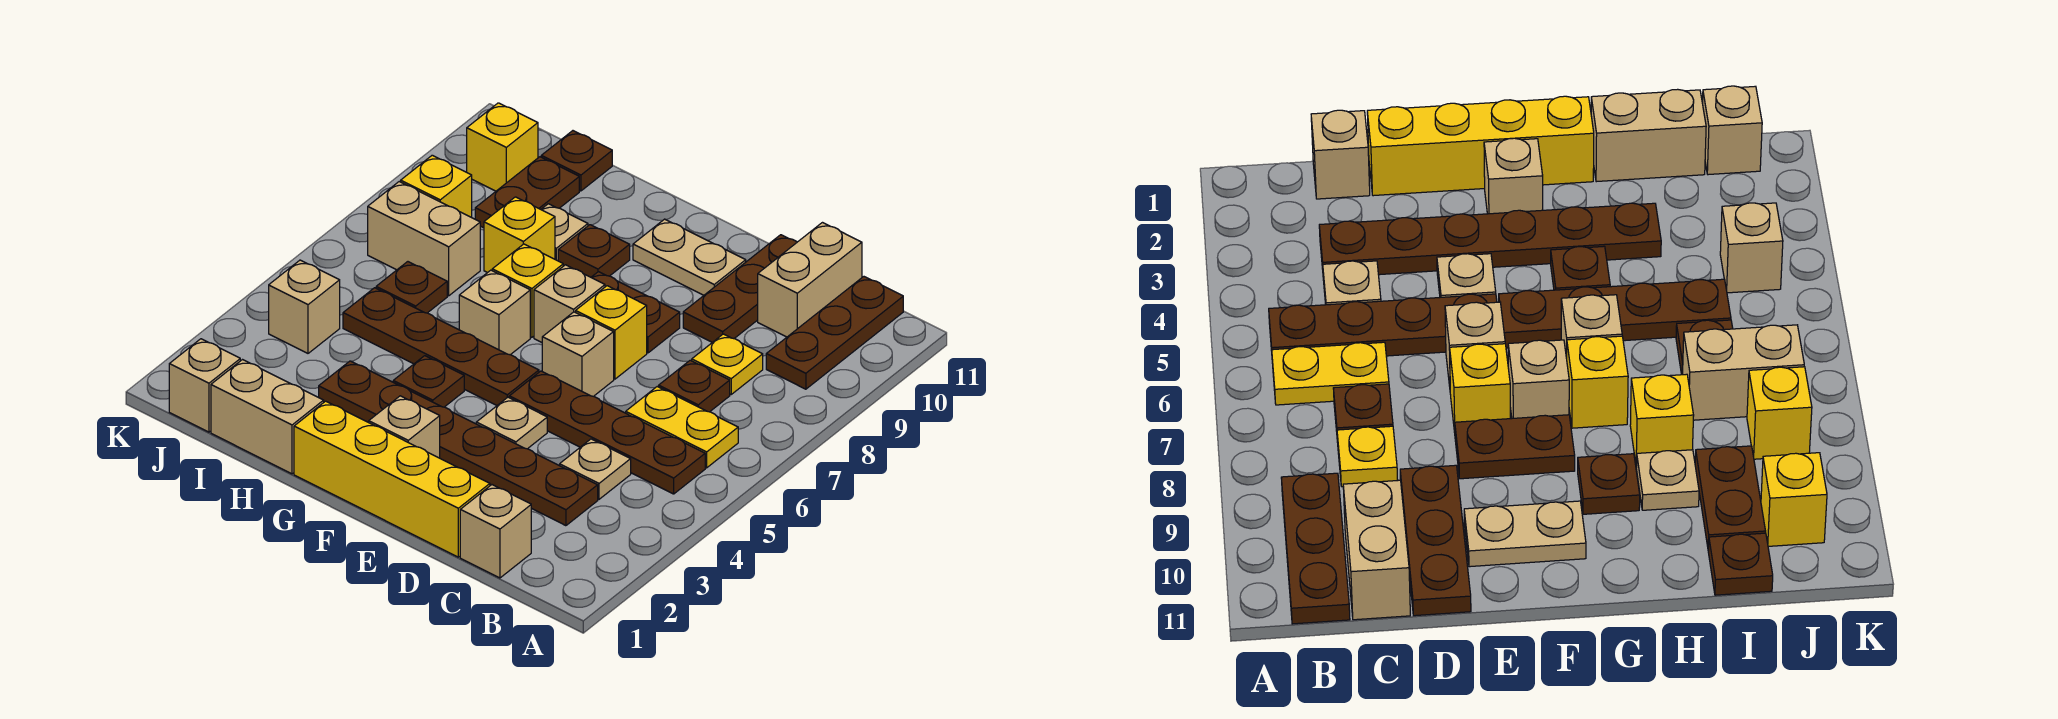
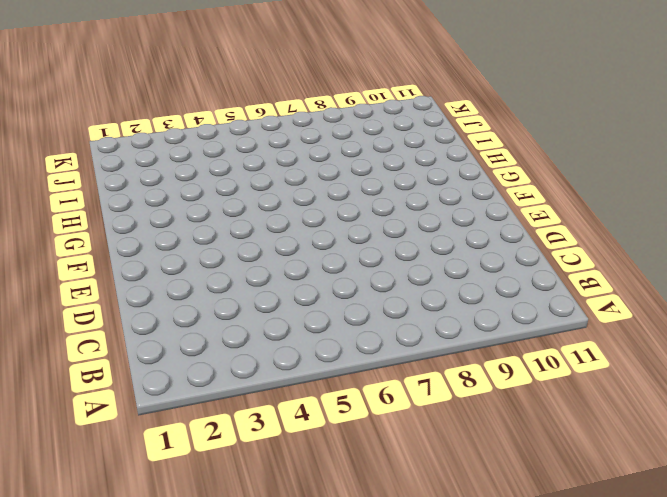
none -> brown 1x4 plate [509,371,705,494]
none -> yellow 1x2 plate [626,387,738,468]
none -> brown 1x3 plate [766,277,903,389]
none -> tan 1x1 brick [460,485,531,578]

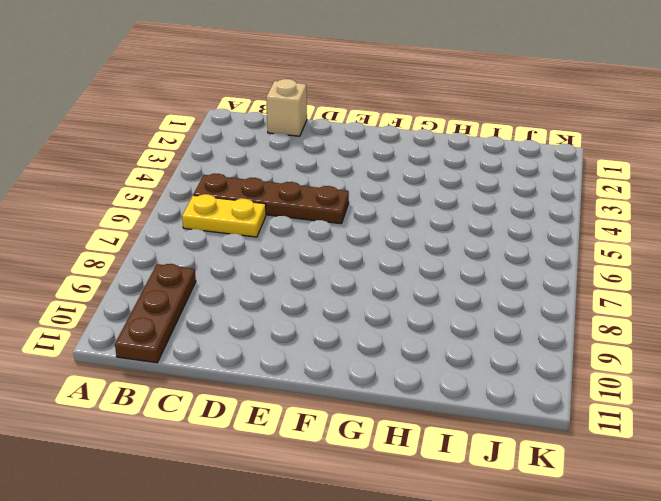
none -> brown 1x6 plate [319,361,598,526]
none -> tan 1x1 plate [559,439,631,499]
none -> brown 1x1 plate [659,360,730,412]
none -> yellow 1x1 plate [692,334,763,394]

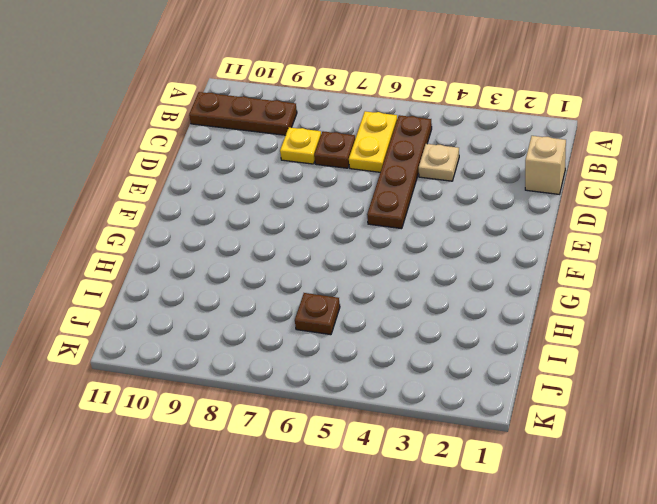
none -> brown 1x6 plate [319,361,598,526]
none -> tan 1x2 brick [758,223,862,337]
none -> yellow 1x4 brick [294,401,490,557]
none -> brown 1x3 plate [683,235,797,342]

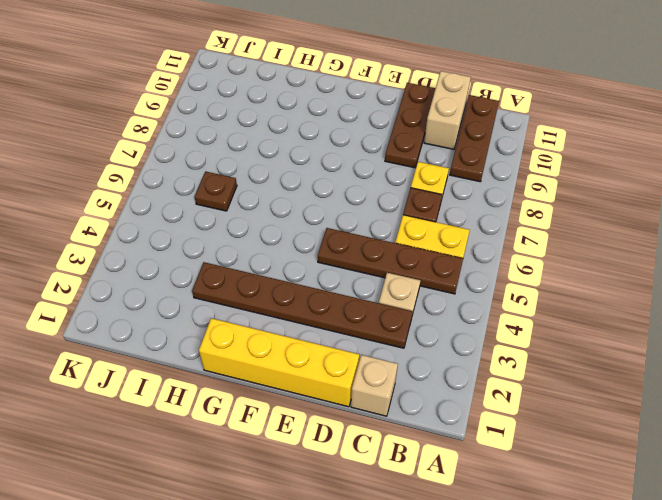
none -> tan 1x1 plate [476,397,547,449]
none -> tan 1x1 brick [542,312,614,396]
none -> yellow 1x1 brick [576,286,647,379]
none -> brown 1x2 plate [591,272,680,353]

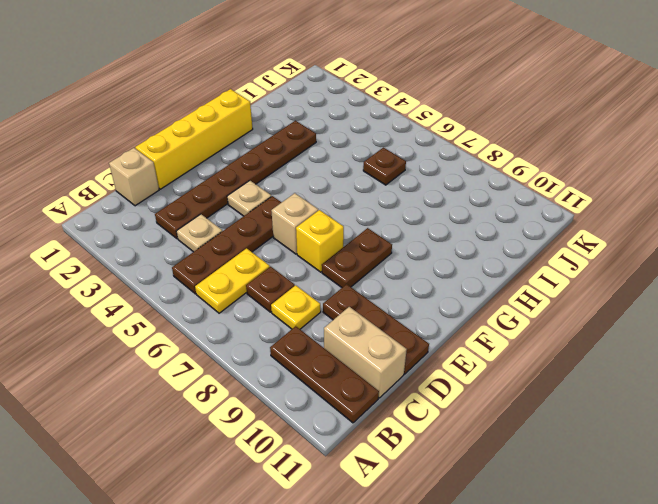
none -> tan 1x2 plate [633,219,746,295]
none -> tan 1x1 brick [369,396,440,458]
none -> brown 1x4 plate [343,288,539,405]
none -> tan 1x1 brick [534,265,605,342]

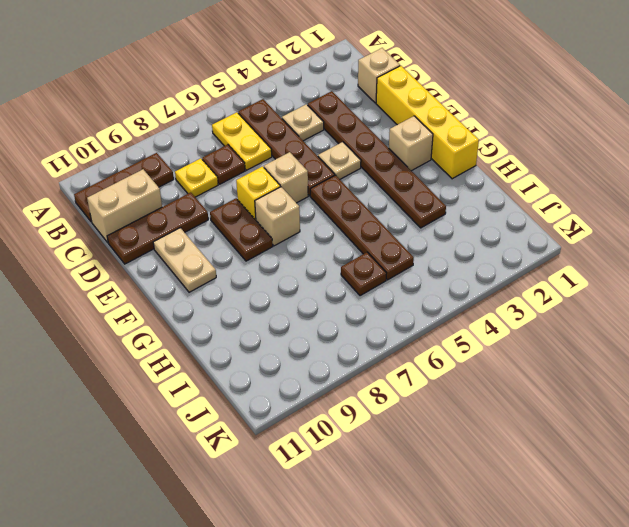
none -> brown 1x1 plate [393,356,464,407]
none -> tan 1x1 brick [459,270,530,355]
none -> yellow 1x1 brick [492,244,563,337]
none -> brown 1x1 plate [558,225,630,277]

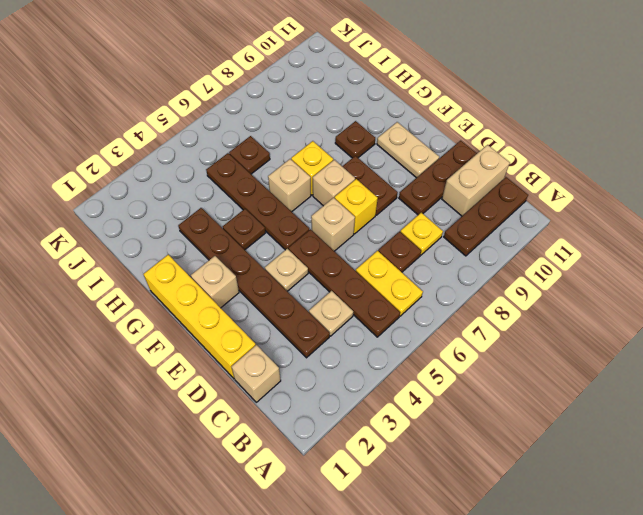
none -> tan 1x2 brick [211,360,324,474]
none -> yellow 1x1 brick [484,197,555,273]
none -> tan 1x1 plate [541,204,588,261]
none -> tan 1x2 brick [368,182,480,296]

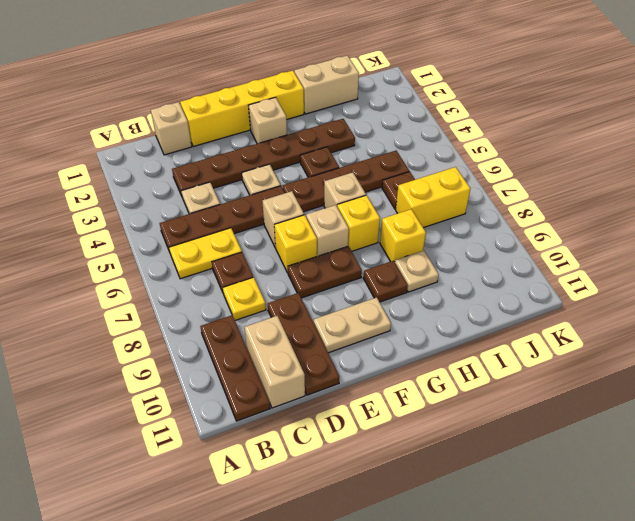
yellow 1x2 brick [396,167,470,228] -> tan 1x2 brick [368,182,480,296]
none -> brown 1x2 plate [475,157,579,228]
none -> brown 1x1 plate [541,131,612,191]
none -> tan 1x1 brick [169,339,240,432]
none -> tan 1x1 brick [269,260,340,353]

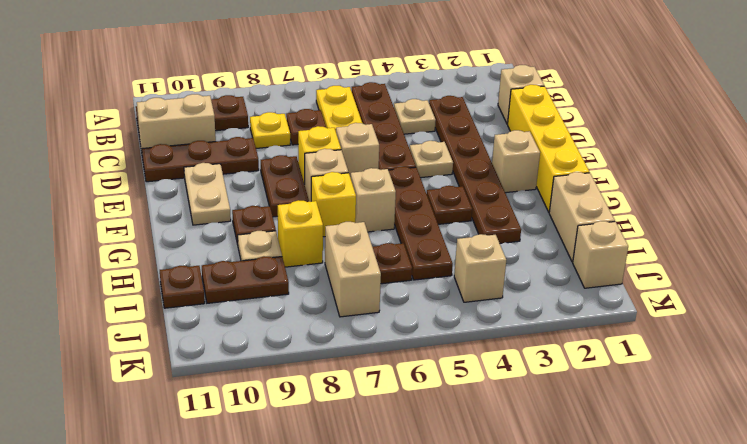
none -> yellow 1x1 brick [401,155,472,217]
none -> yellow 1x1 brick [467,103,538,191]

